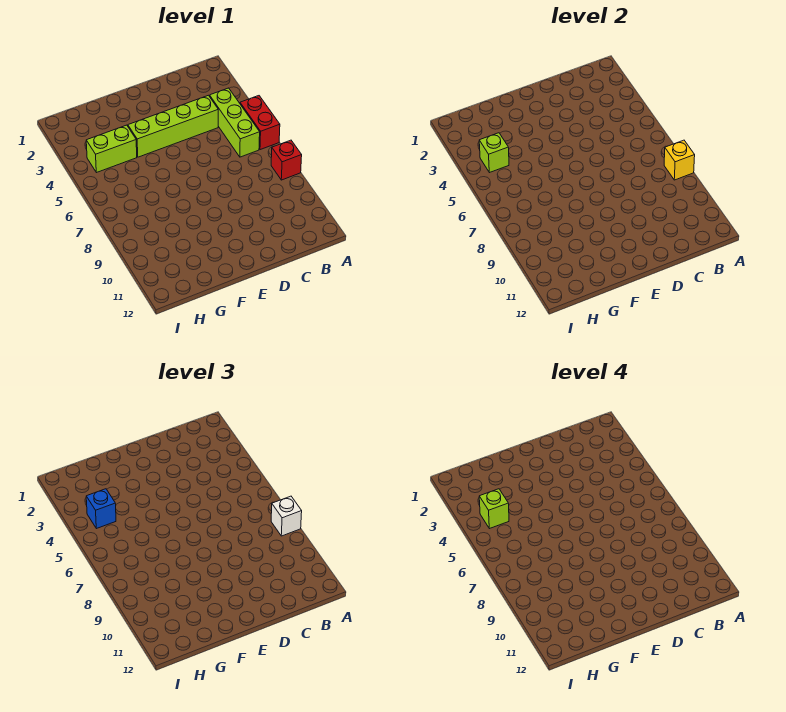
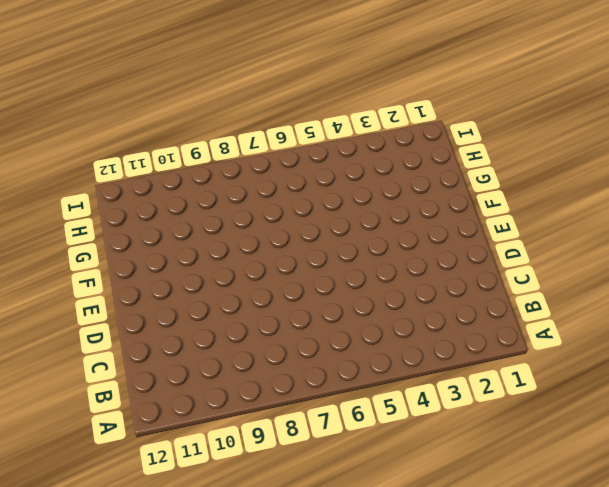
none -> red 1x2 brick [240,96,280,150]
none -> red 1x1 brick [271,140,302,180]

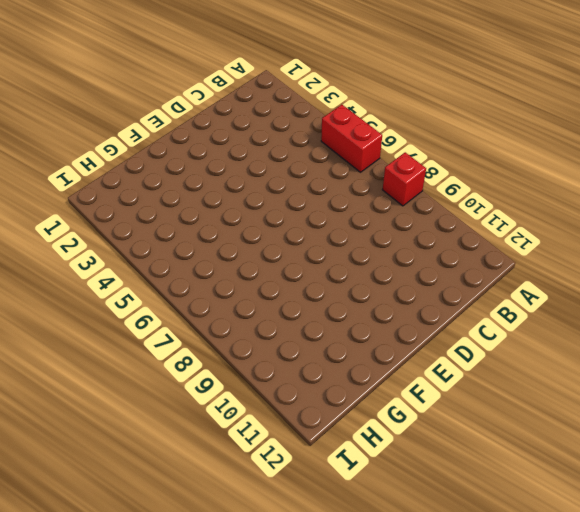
none -> lime 1x3 brick [210,88,260,157]
none -> lime 1x4 brick [128,95,218,157]

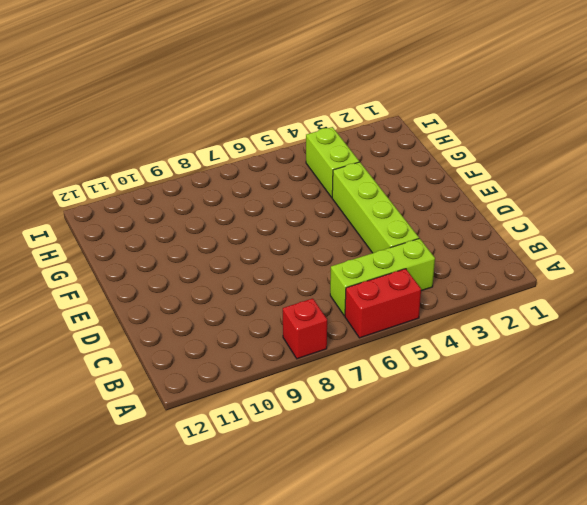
none -> yellow 1x1 brick [664,140,695,180]
none -> lime 1x1 brick [479,133,509,173]

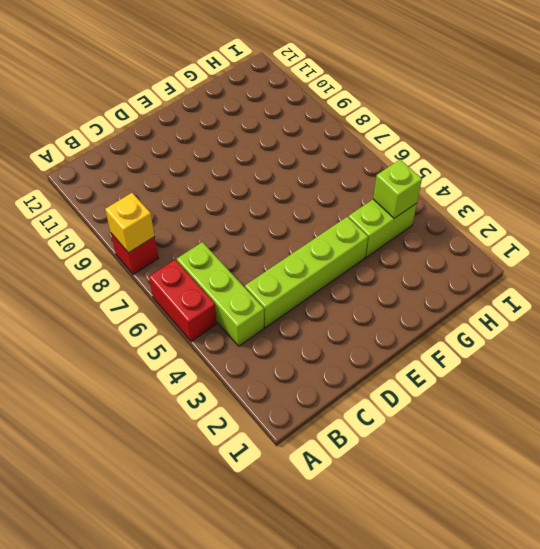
none -> white 1x1 brick [271,496,302,536]
none -> blue 1x1 brick [86,489,116,529]

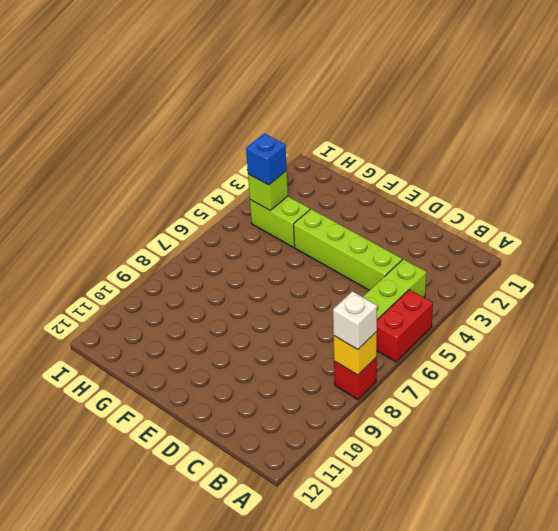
none -> lime 1x1 brick [479,489,509,529]

